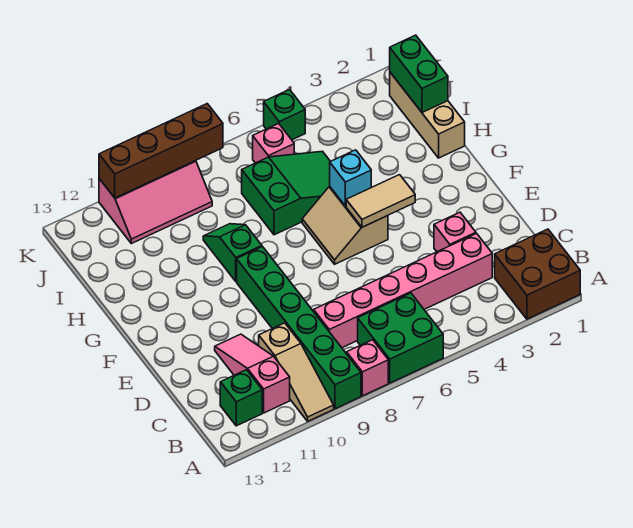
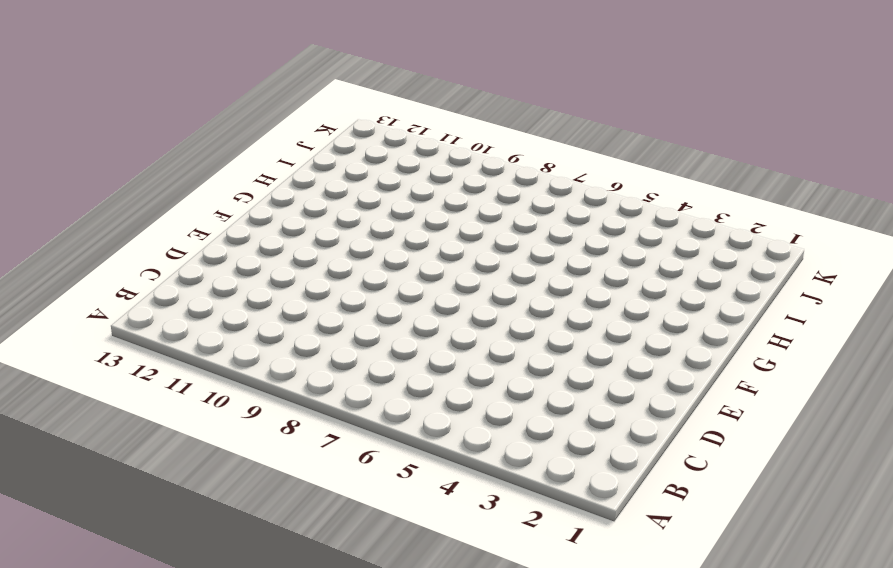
none -> brown 2x2 brick [495,229,580,319]
none -> green 2x2 brick [358,293,443,383]
none -> pink 1x1 brick [347,340,388,396]

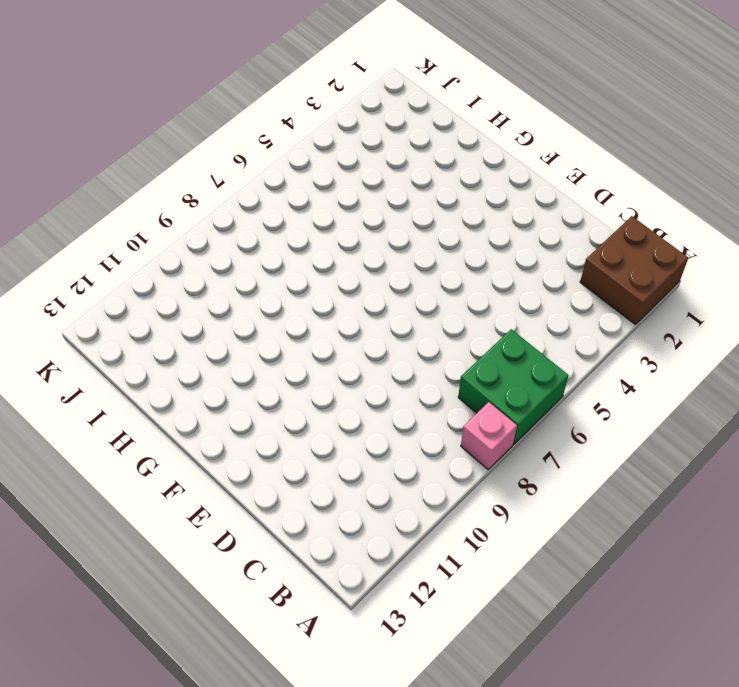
none -> green 1x6 brick [237,247,361,409]
none -> tan 1x3 slope [259,323,334,421]
none -> pink 1x3 slope [215,334,290,413]

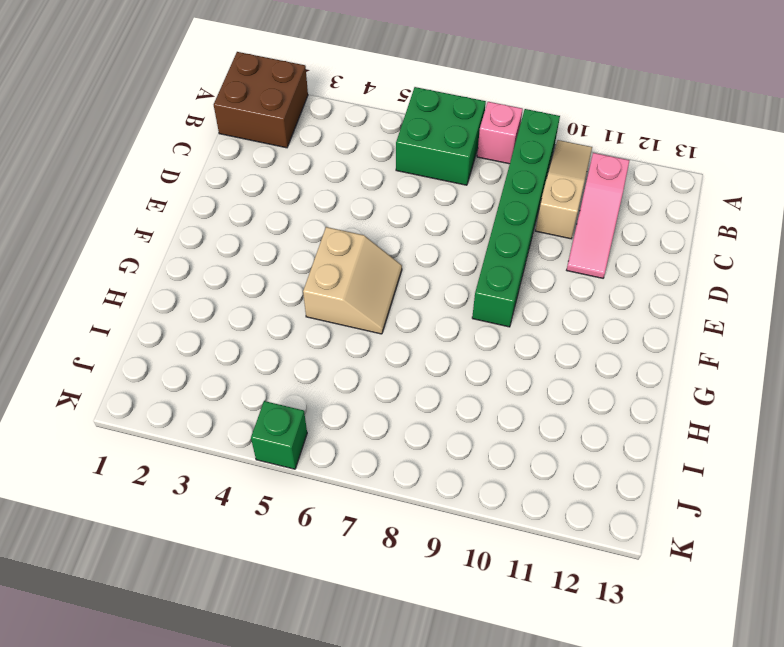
none -> green 1x1 brick [220,370,262,426]
none -> pink 1x6 brick [314,233,492,348]
none -> pink 1x1 brick [434,212,476,252]

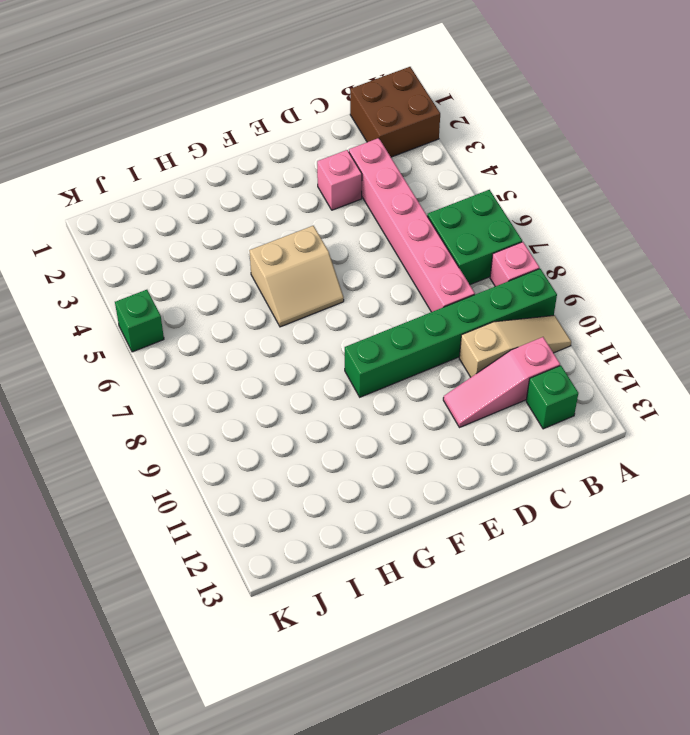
none -> green 1x2 slope [203,224,262,281]
none -> tan 1x3 brick [390,72,465,158]
none -> green 2x3 slope [242,151,330,235]

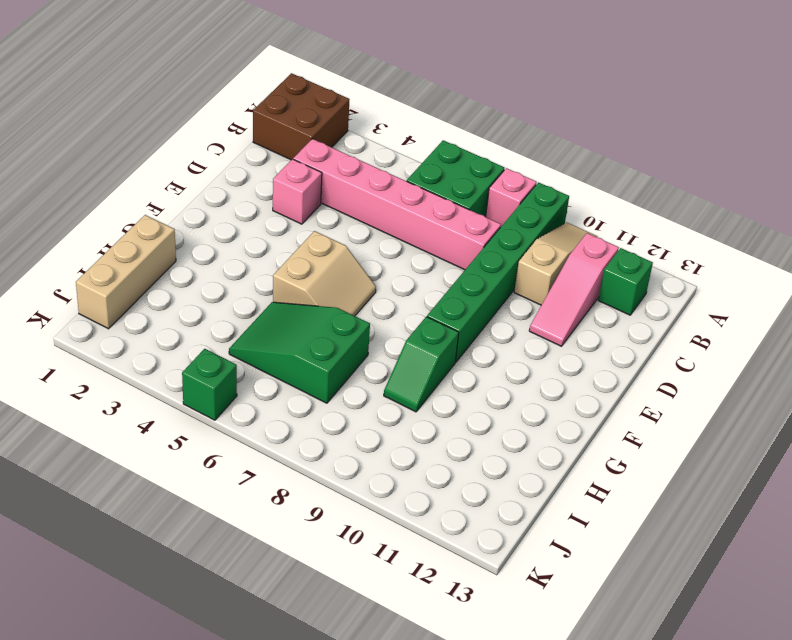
none -> pink 1x1 brick [253,123,294,163]
none -> pink 2x3 slope [99,161,212,244]
none -> tan 1x2 tile [346,175,415,227]

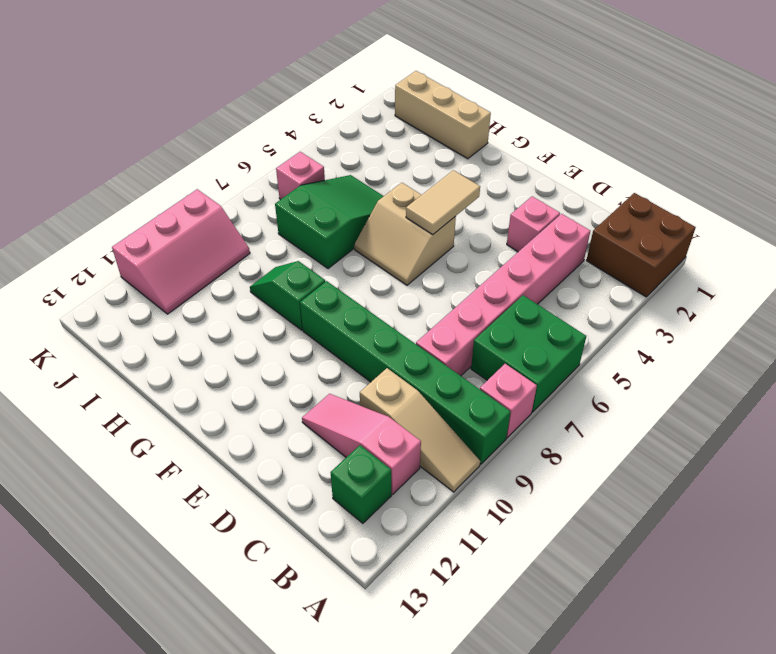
none -> green 1x1 brick [264,90,305,140]
none -> cyan 1x1 brick [330,150,371,206]
none -> green 1x2 brick [390,35,448,112]

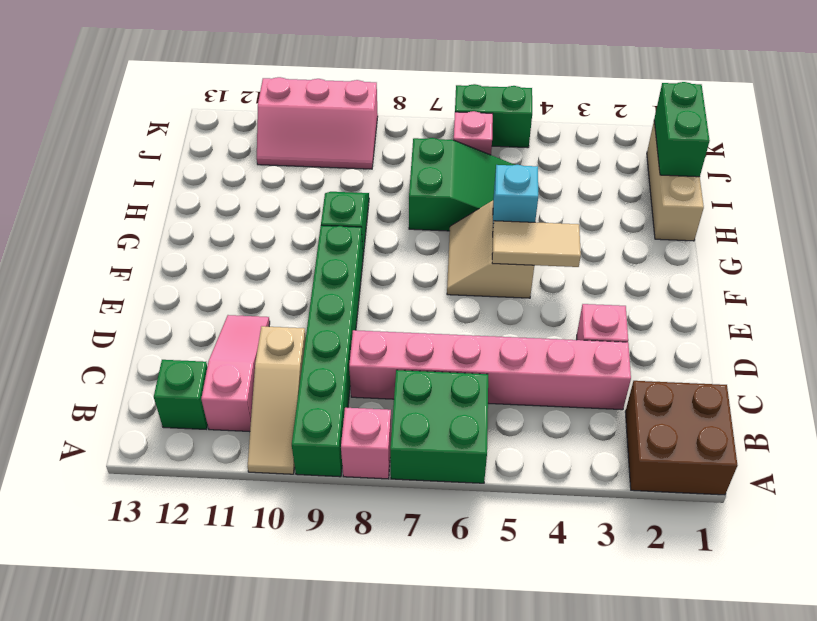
green 1x2 brick [455,84,532,148] -> green 1x1 brick [264,90,305,140]
none -> brown 1x4 brick [99,104,223,198]

